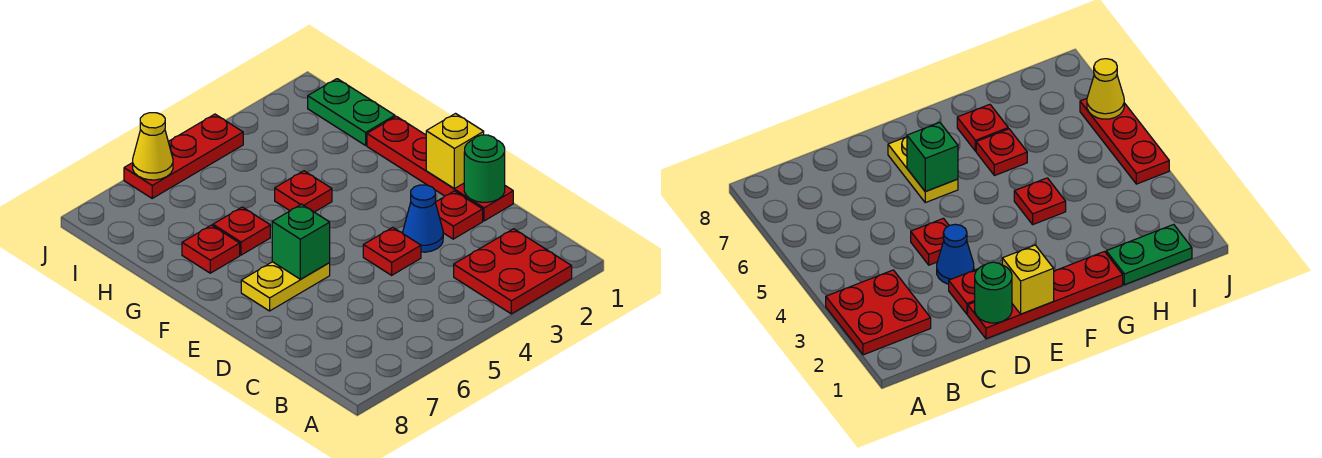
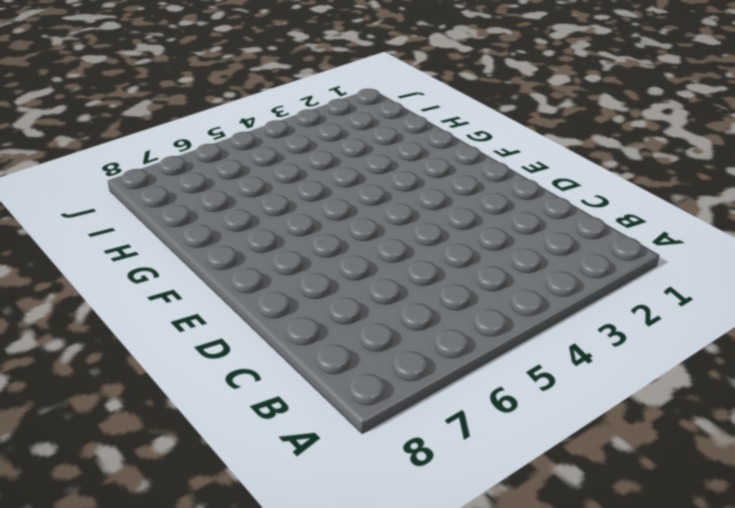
none -> red 2x2 plate [454,229,572,314]
none -> red 1x4 plate [367,116,513,221]
none -> red 1x1 plate [435,191,483,239]

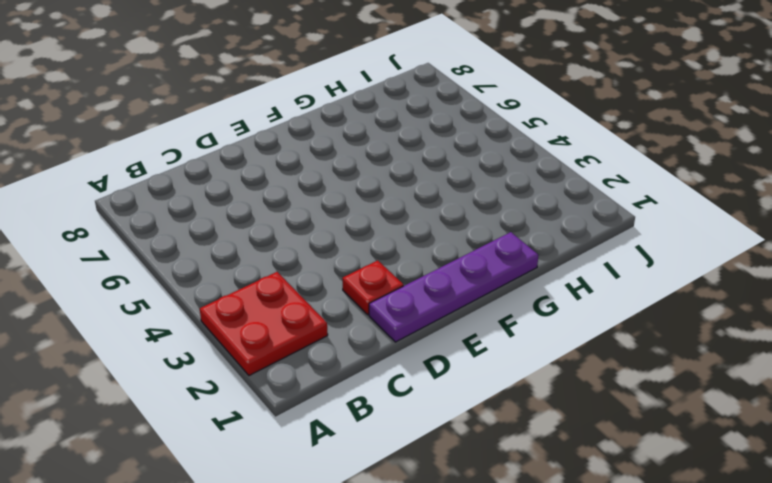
purple 1x4 plate [369,232,539,342] -> red 1x4 plate [367,116,513,221]
none -> blue 1x1 cone [403,185,443,252]
none -> red 1x1 plate [363,227,421,275]
none -> yellow 1x2 plate [241,262,330,311]

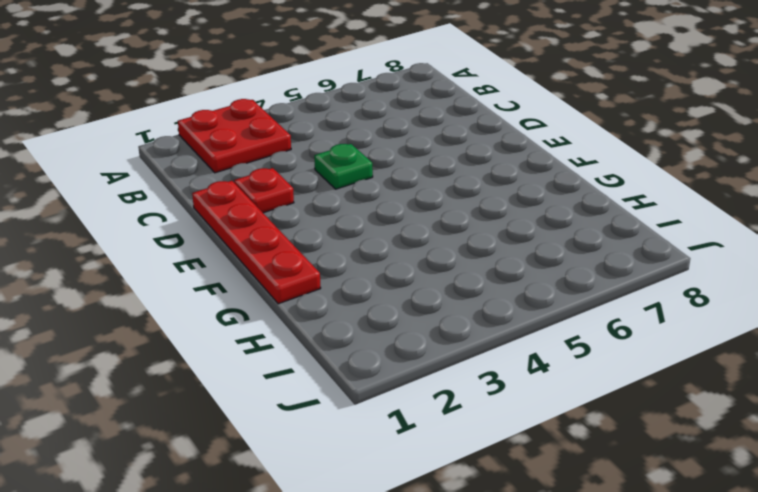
green 1x1 plate [314,144,373,189] -> red 1x1 plate [363,227,421,275]
none -> blue 1x1 cone [403,185,443,252]
none -> yellow 1x2 plate [241,262,330,311]
none -> red 1x1 plate [275,171,332,212]

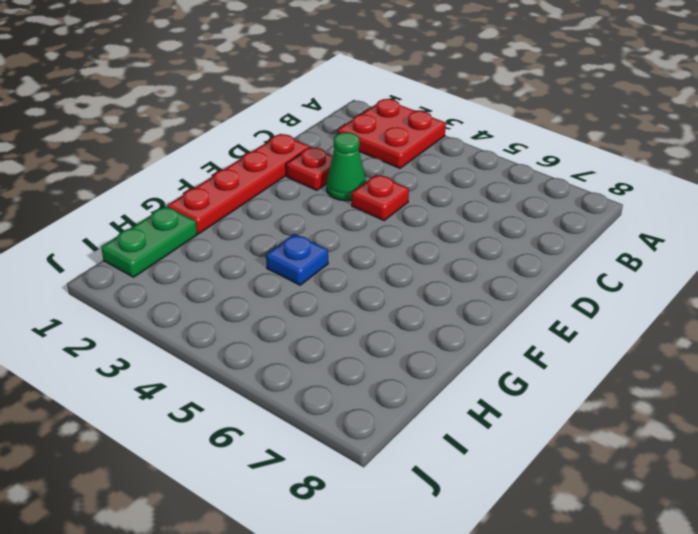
green 1x1 cone [327,132,366,201] -> blue 1x1 cone [403,185,443,252]
blue 1x1 plate [266,234,328,285] -> red 1x1 plate [275,171,332,212]
none -> yellow 1x2 plate [241,262,330,311]
none -> red 1x1 plate [213,207,270,255]
none -> red 1x1 plate [182,225,240,273]

